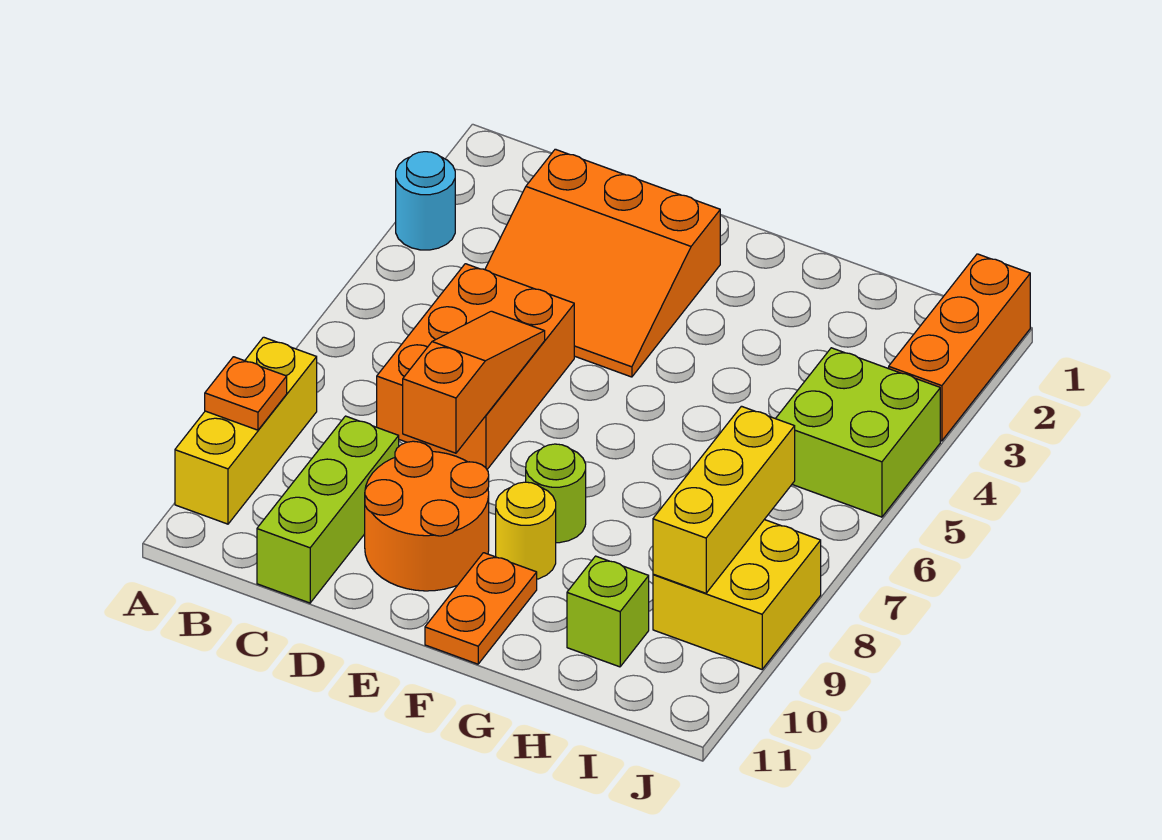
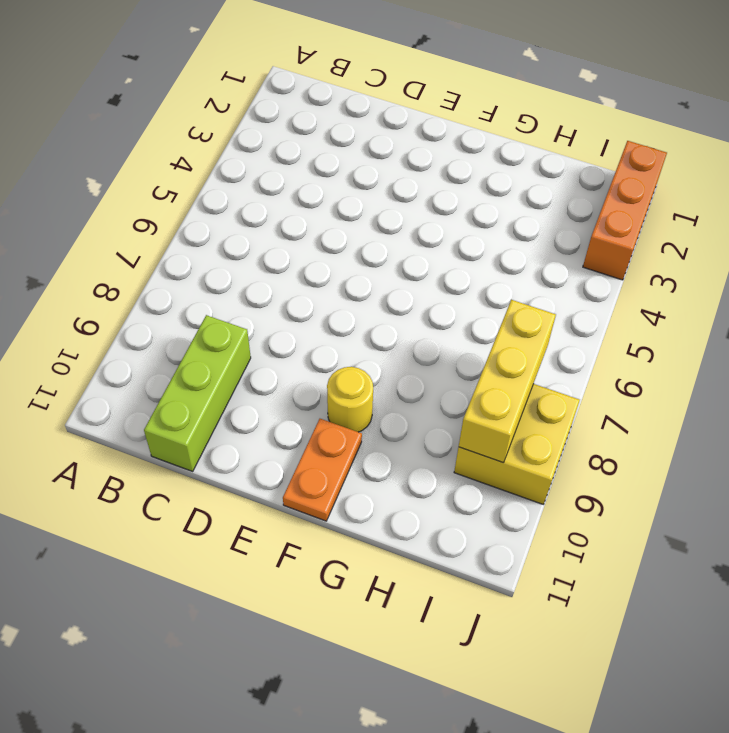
none -> cyan 1x1 round brick [396,152,455,250]
none -> yellow 1x3 brick [175,337,317,524]
none -> orange 3x3 slope [485,149,720,377]

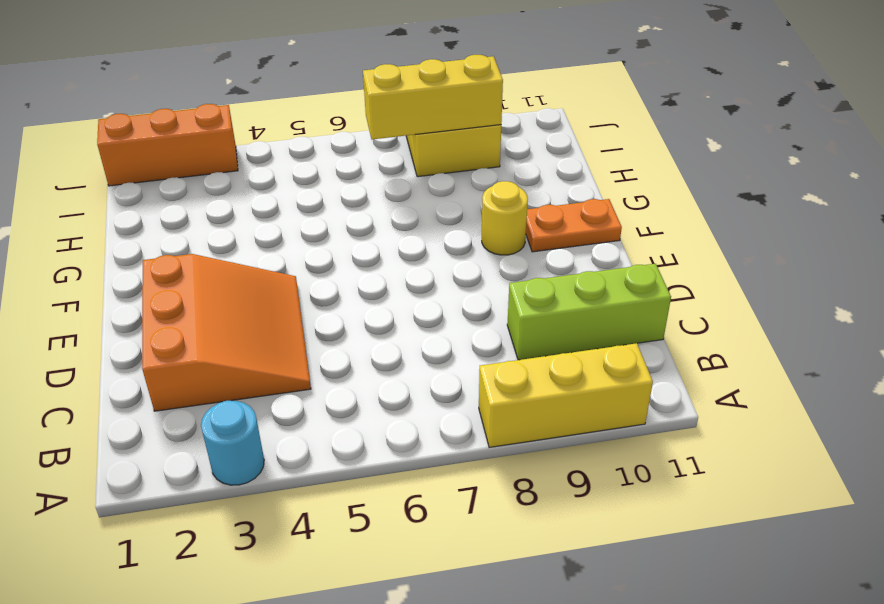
none -> orange 2x3 brick [377,264,574,469]
none -> orange 2x2 round brick [365,441,489,591]
none -> lime 1x1 round brick [526,444,586,543]

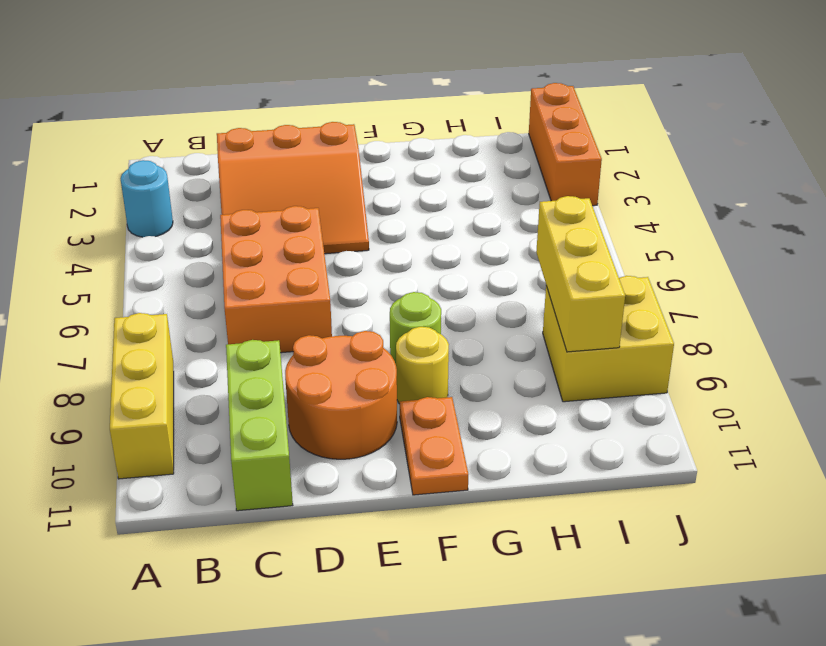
none -> lime 1x1 brick [567,556,649,667]
none -> lime 2x2 brick [776,348,940,517]
none -> orange 1x1 plate [205,357,287,430]

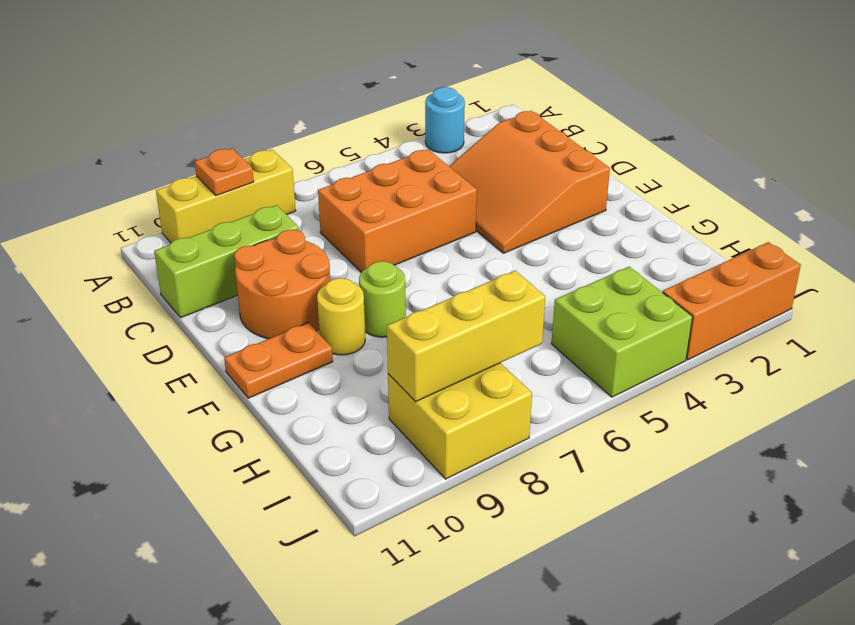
none -> lime 1x1 brick [567,556,649,667]
none -> orange 1x3 slope [403,311,545,453]

